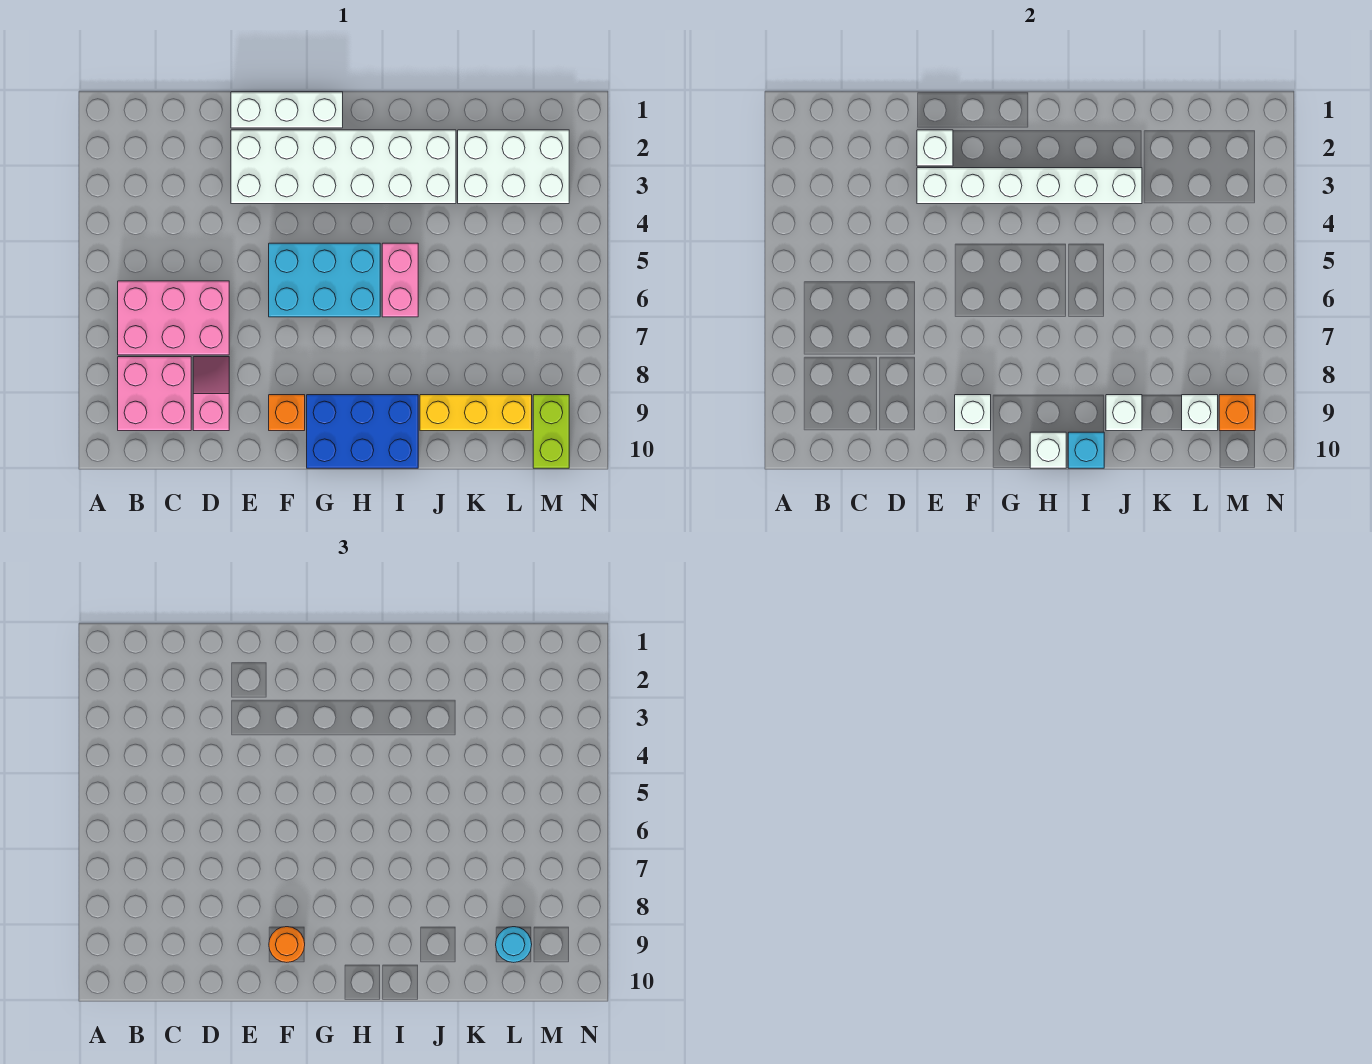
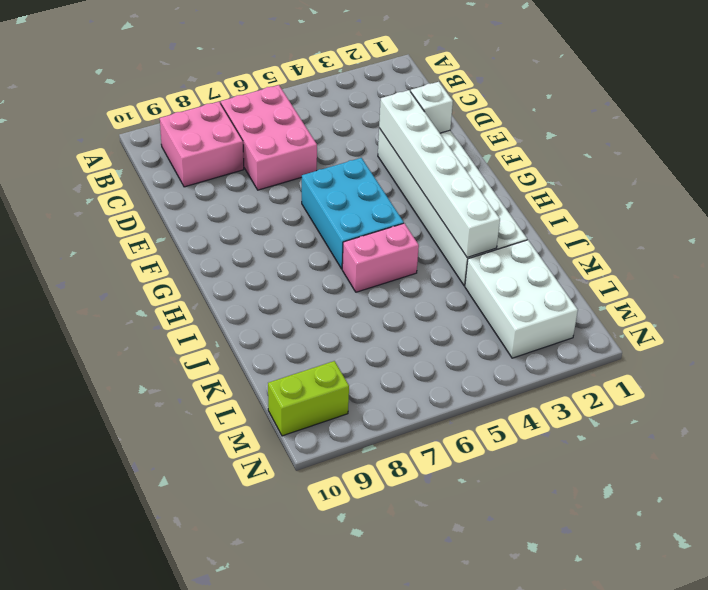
none -> pink 1x2 slope [193,357,229,431]
none -> white 1x3 brick [231,92,343,128]
none -> orange 1x1 brick [269,395,305,431]

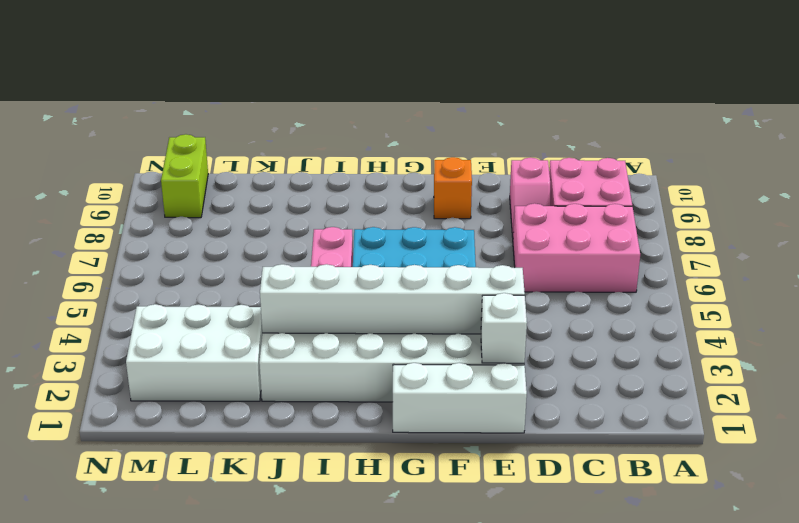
none -> blue 2x3 brick [307,395,418,468]
none -> yellow 1x3 brick [420,395,532,431]
none -> white 1x1 brick [955,395,991,431]

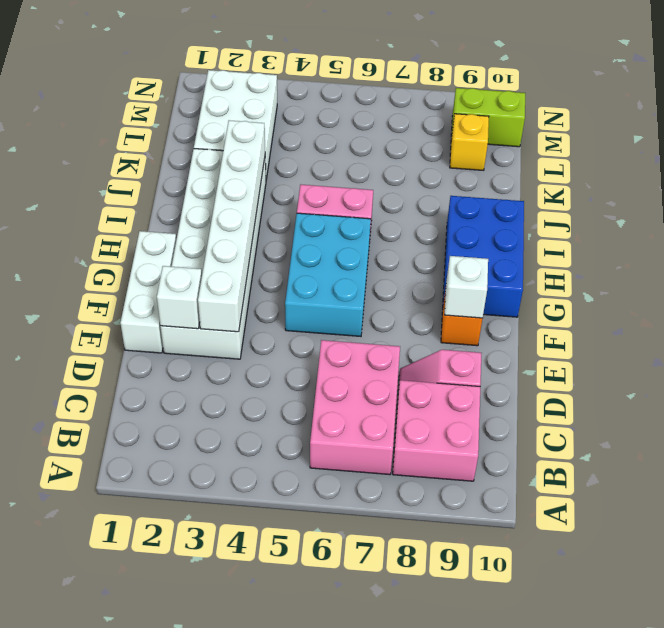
yellow 1x1 brick [450,114,489,170] -> yellow 1x3 brick [420,395,532,431]
none -> white 1x1 brick [1030,432,1066,468]
none -> cyan 1x1 brick [1068,432,1104,468]
none -> white 1x1 brick [1106,395,1142,431]

